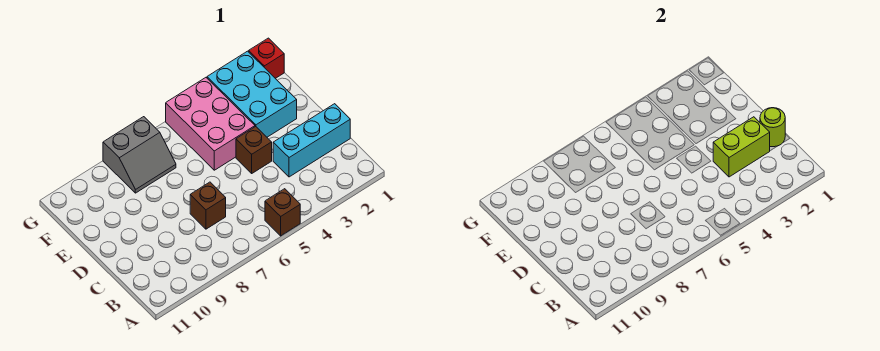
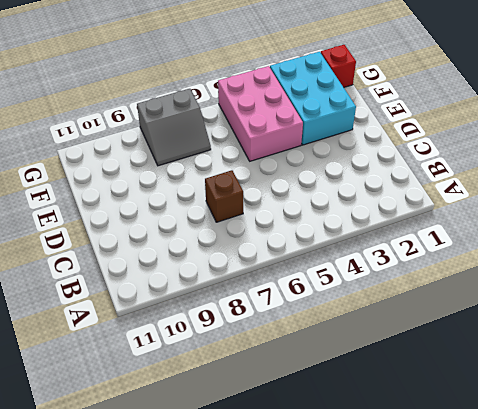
none -> brown 1x1 brick [265,189,300,236]
none -> cyan 1x3 brick [273,104,350,177]

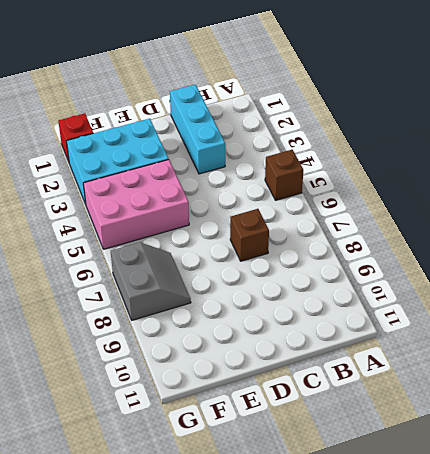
none -> brown 1x1 brick [236,127,272,173]
none -> lime 1x1 round brick [760,108,785,147]

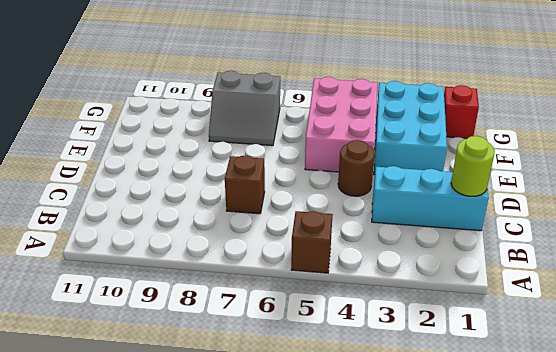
brown 1x1 round brick [338,140,375,196] -> brown 1x1 brick [236,127,272,173]
none -> lime 1x2 brick [713,117,770,177]

